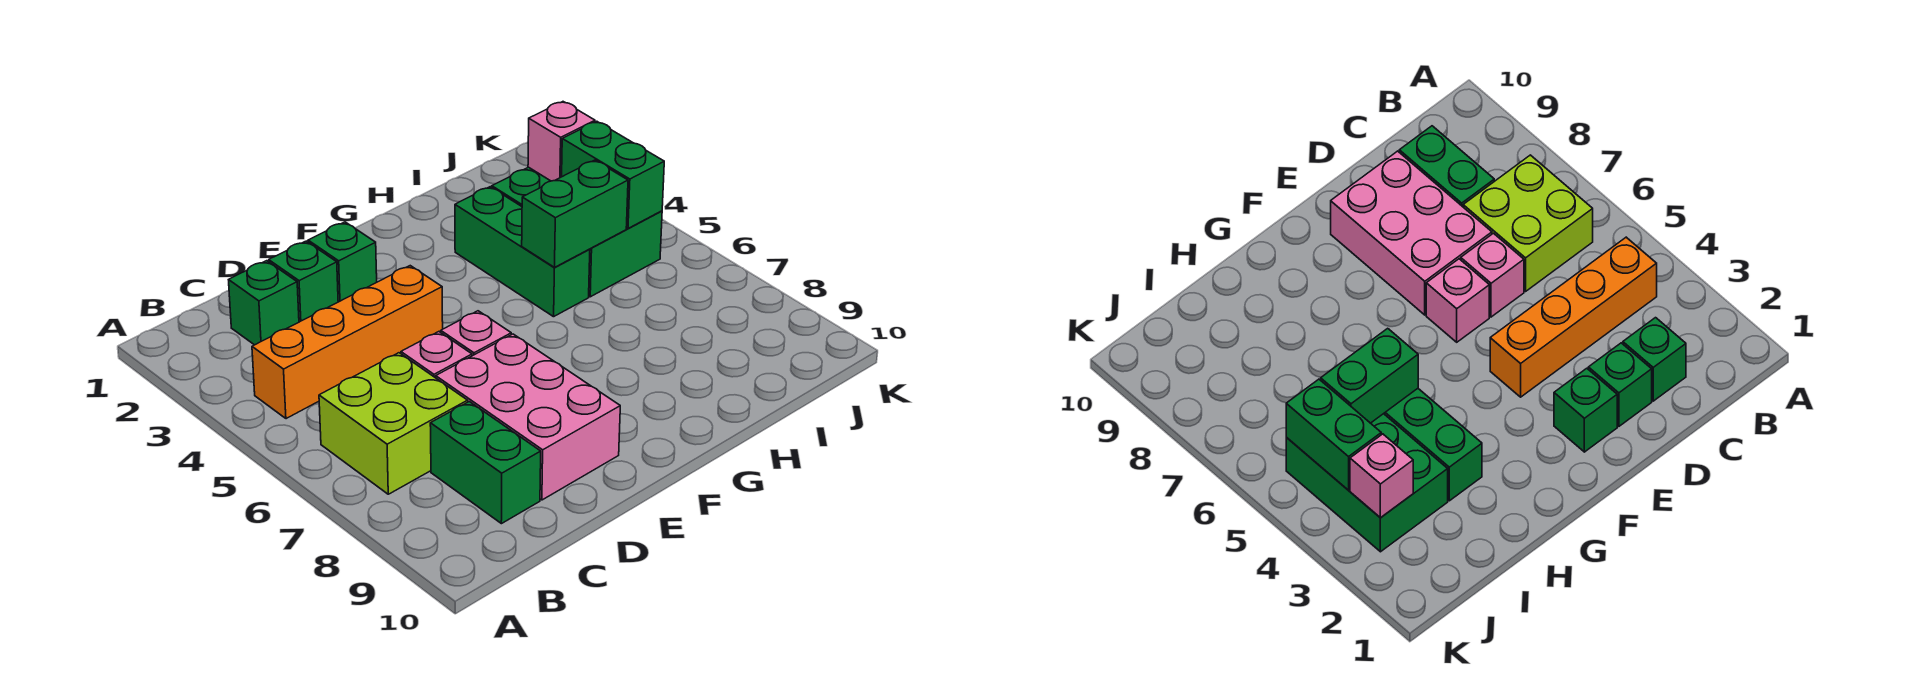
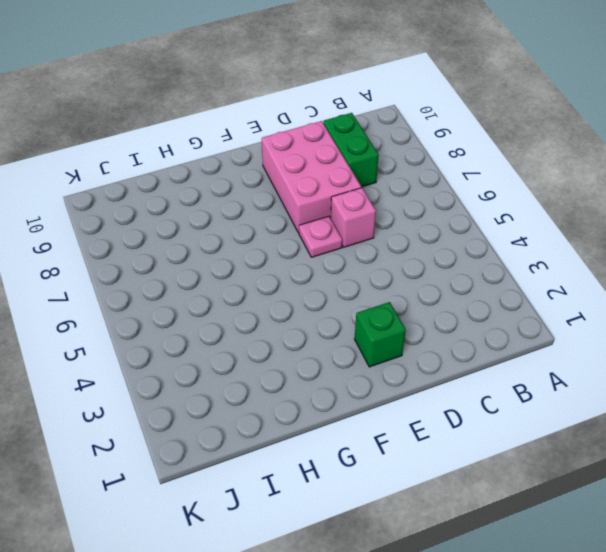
pink 1x1 plate [299,216,342,257] -> pink 1x1 brick [441,311,511,356]
none -> orange 1x4 brick [252,266,443,419]
none -> lime 2x2 brick [319,353,468,494]
none -> green 1x1 brick [229,261,299,345]

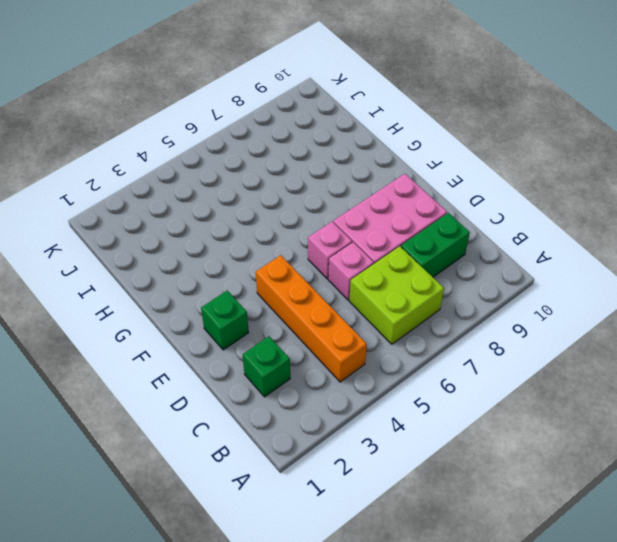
none -> green 1x1 brick [269,241,338,322]
none -> green 1x3 brick [455,187,590,317]
none -> green 2x3 brick [492,167,662,297]

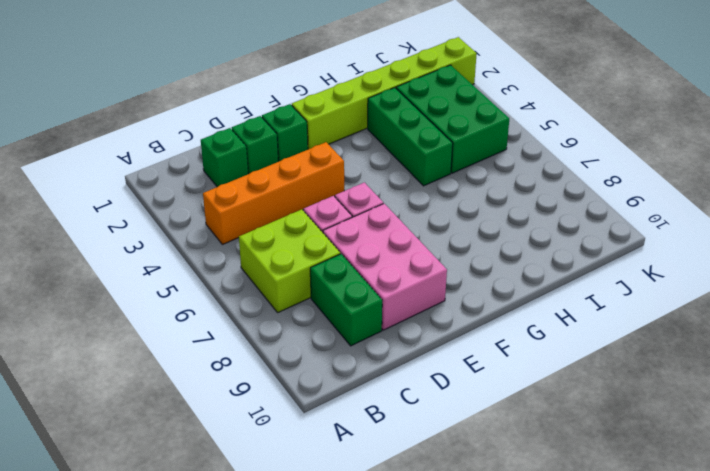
lime 1x6 brick [292,37,477,149] -> none
none -> green 1x2 brick [522,160,628,267]
none -> pink 1x1 brick [528,102,595,181]
none -> green 1x2 brick [562,121,664,228]

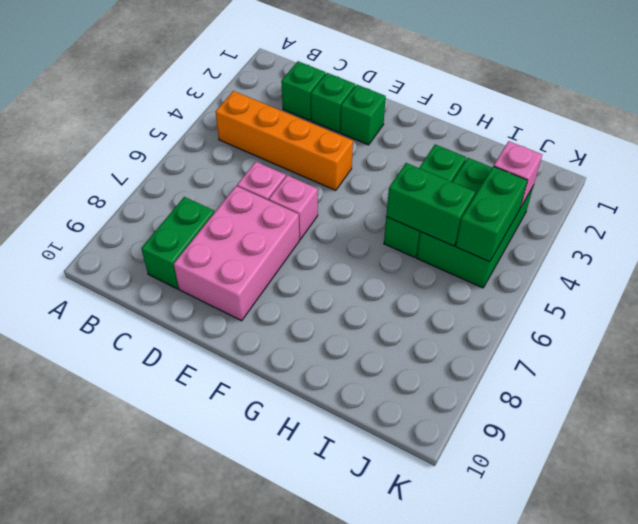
none -> lime 2x2 brick [319,353,468,494]

